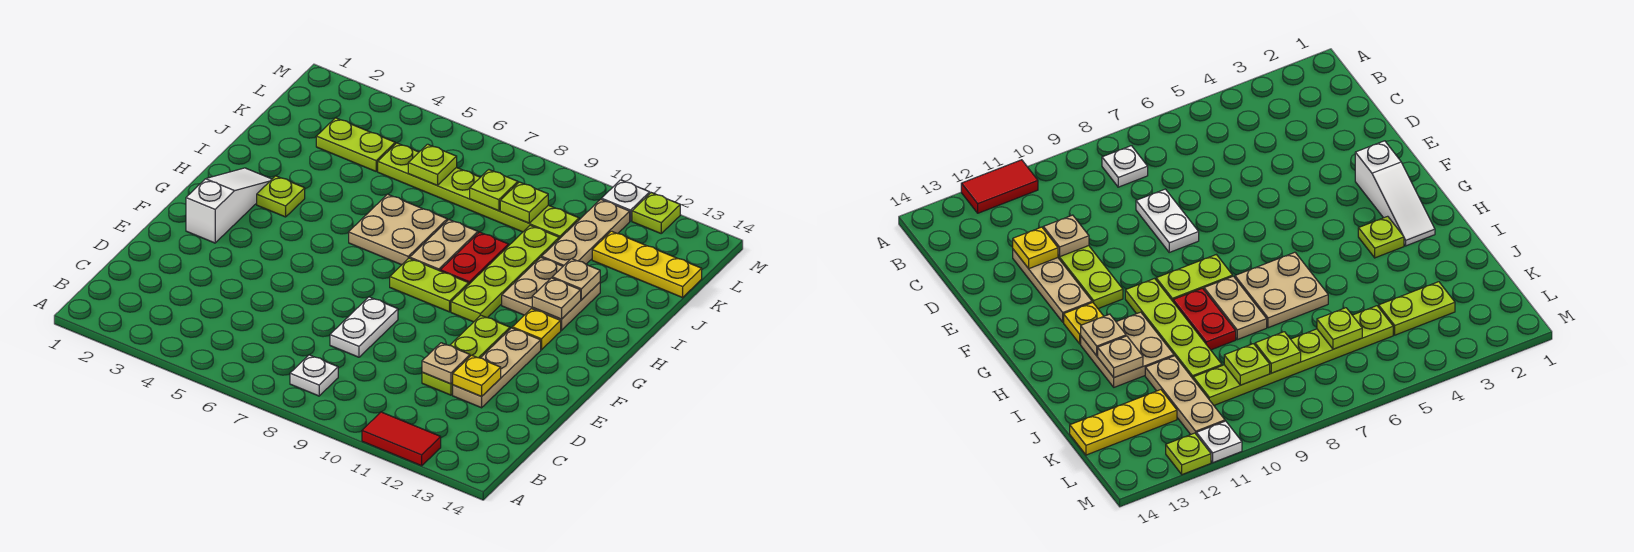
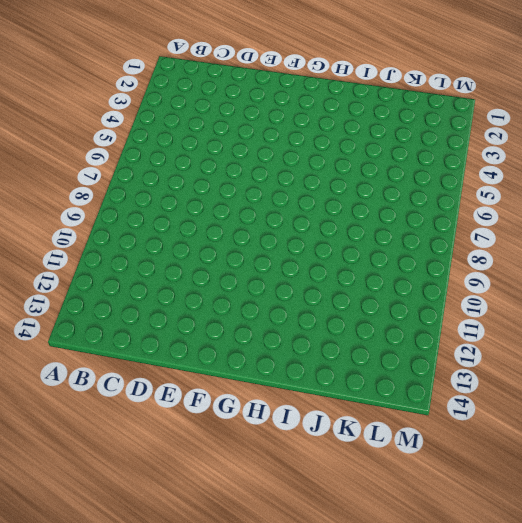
none -> red 1x2 tile [362,412,441,466]
none -> white 1x1 plate [290,355,338,396]
none -> white 1x2 plate [330,297,398,357]

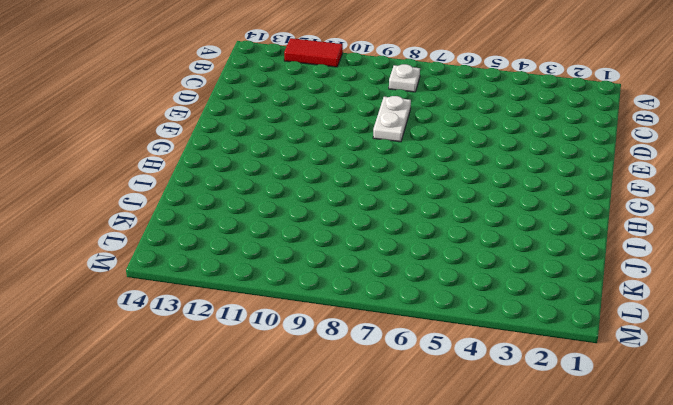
none -> lime 1x3 plate [422,316,510,395]
none -> tan 1x3 plate [453,328,541,408]
none -> white 1x3 slope [186,168,272,243]

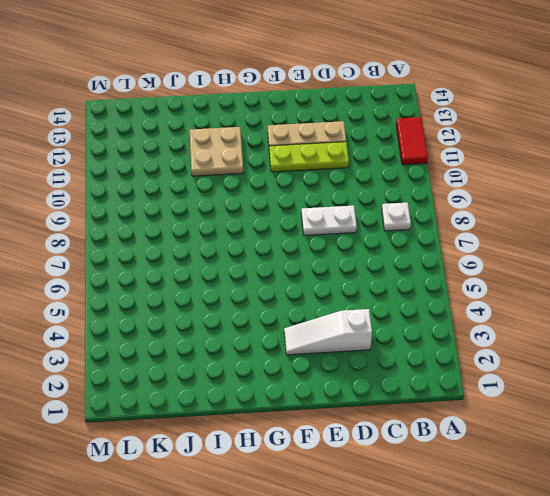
white 1x3 slope [284,309,372,355] -> white 1x3 slope moved to [186,168,272,243]
none -> lime 1x2 plate [390,258,469,312]
none -> lime 1x4 plate [451,225,559,322]
none -> yellow 1x1 plate [512,309,561,350]

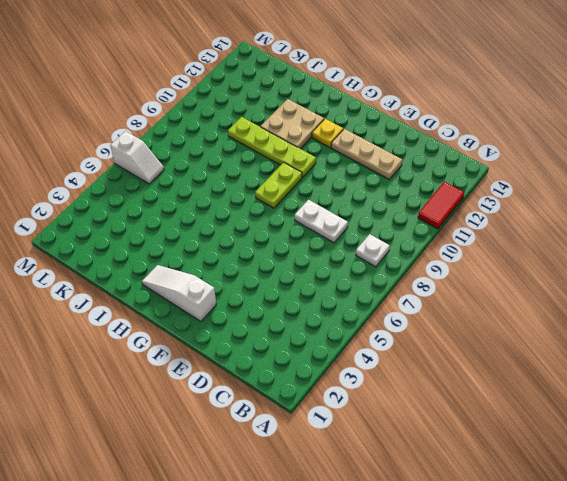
white 1x2 slope [110,131,164,184] -> none
none -> lime 1x3 plate [422,316,510,395]
none -> lime 1x1 plate [257,176,305,217]
none -> tan 2x2 plate [349,194,447,265]

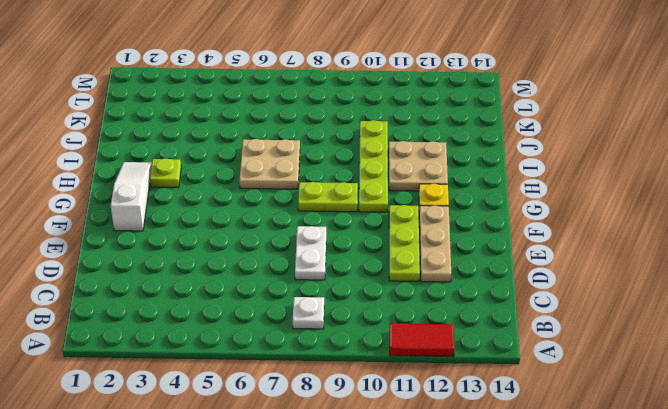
none -> tan 1x2 plate [410,220,478,271]
none -> red 1x2 plate [440,232,509,284]
none -> tan 1x3 plate [542,199,630,266]

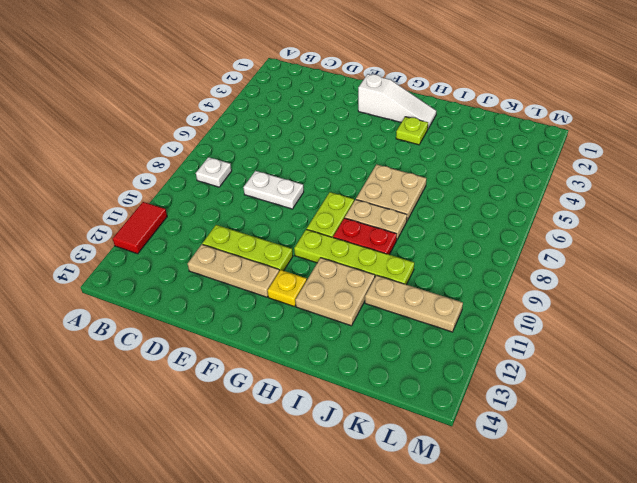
none -> lime 1x2 plate [316,118,395,171]
none -> lime 1x6 plate [378,143,579,239]
none -> yellow 1x3 plate [592,231,702,298]

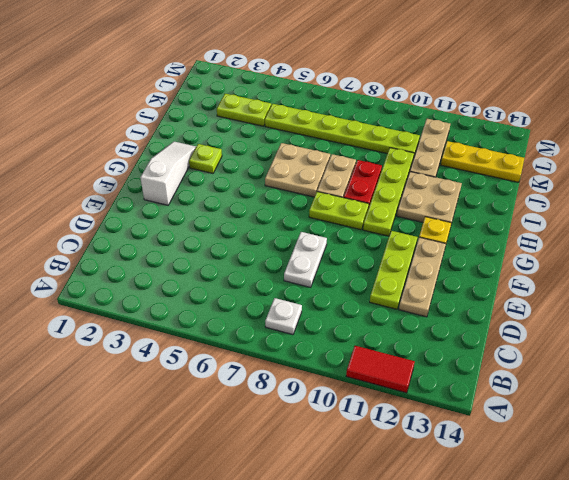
none -> white 1x1 plate [602,180,650,221]
none -> lime 1x1 plate [632,193,680,233]
none -> tan 1x1 plate [422,343,470,384]

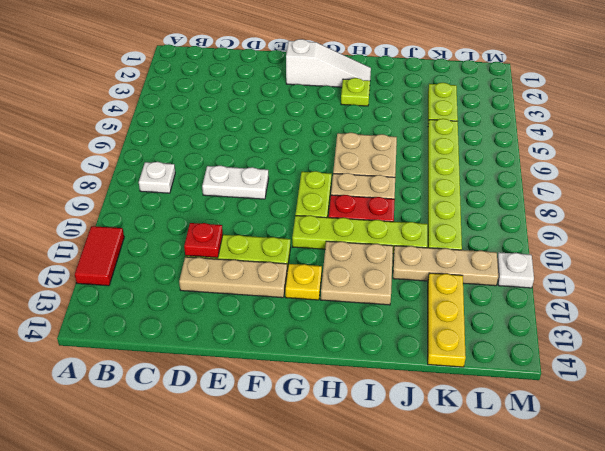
red 1x1 plate [184,223,223,258] -> tan 1x1 plate [422,343,470,384]
none -> lime 1x1 plate [632,193,680,233]
none -> yellow 1x1 plate [453,355,501,396]
none -> tan 1x1 plate [532,278,581,319]

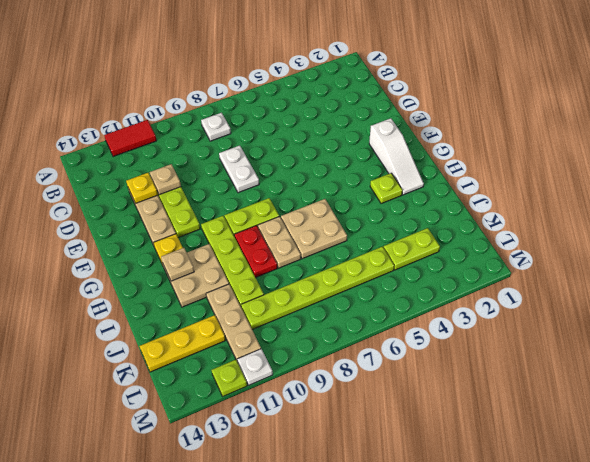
none -> tan 1x1 plate [552,259,600,300]
none -> lime 1x1 plate [408,144,457,185]
none -> lime 1x1 plate [470,170,518,211]

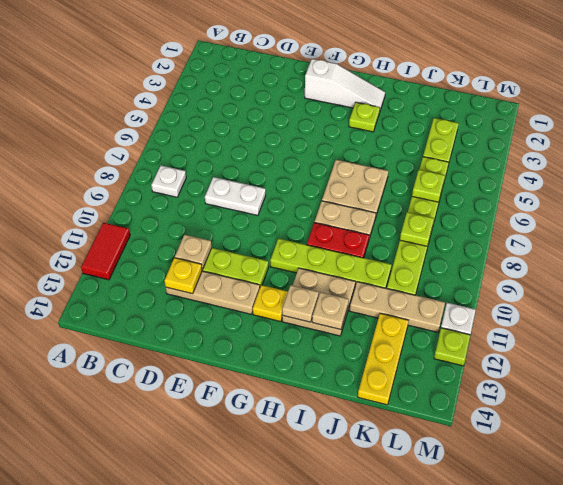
none -> lime 1x2 plate [390,258,469,312]
none -> lime 1x1 plate [500,182,548,223]

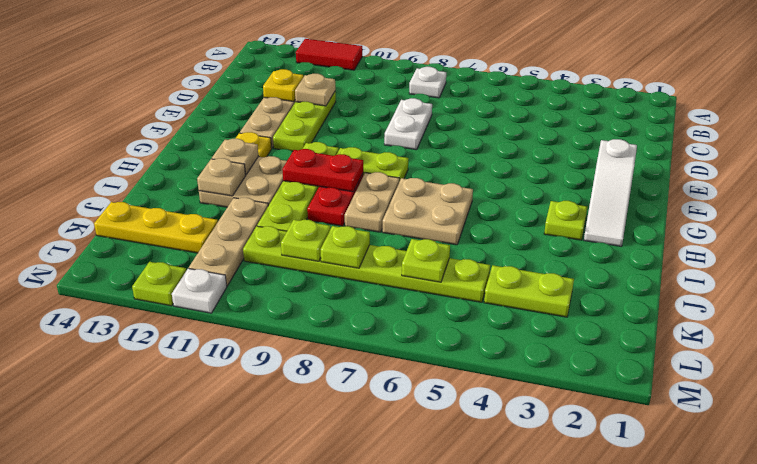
red 1x2 plate [282,149,363,192] -> none

